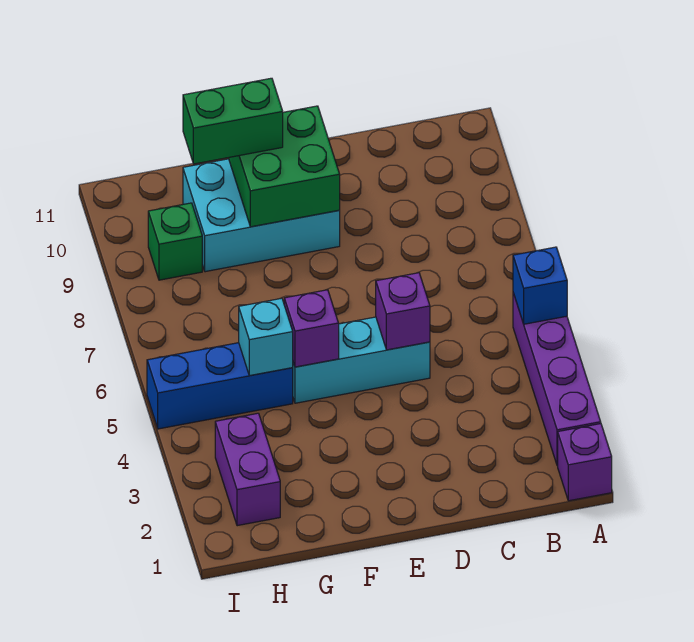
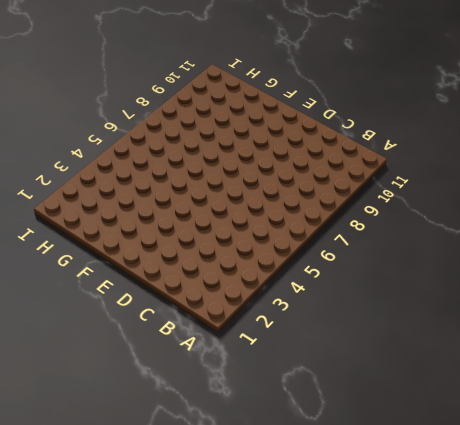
none -> purple 1x1 brick [558,424,612,501]
none -> purple 1x4 brick [513,293,601,466]
none -> cyan 1x3 brick [293,317,430,403]

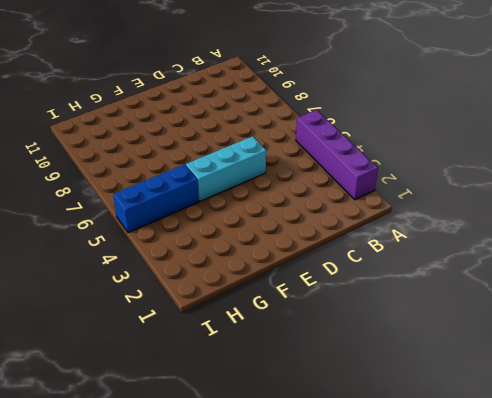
none -> purple 1x1 brick [558,424,612,501]
none -> cyan 2x3 brick [183,159,340,272]
none -> purple 1x2 brick [215,413,280,526]

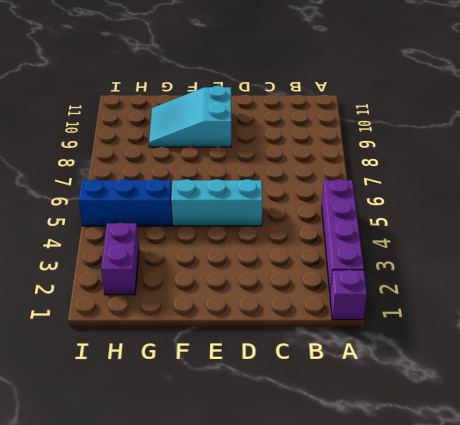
cyan 2x3 slope [149,86,231,147] -> cyan 2x3 brick [183,159,340,272]
none -> green 1x1 brick [148,203,202,280]
none -> blue 1x1 brick [513,247,567,324]
none -> purple 1x1 brick [376,273,430,350]

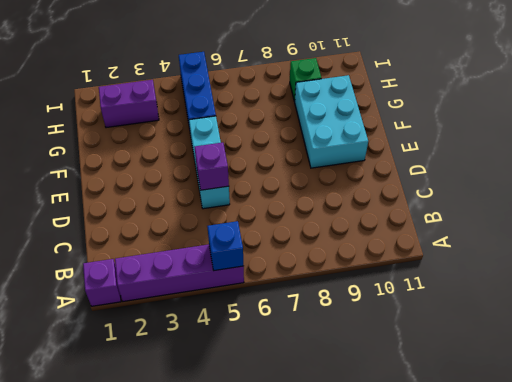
none -> green 2x2 brick [229,106,340,227]
none -> purple 1x1 brick [284,290,339,367]
none -> cyan 1x1 brick [239,298,293,376]

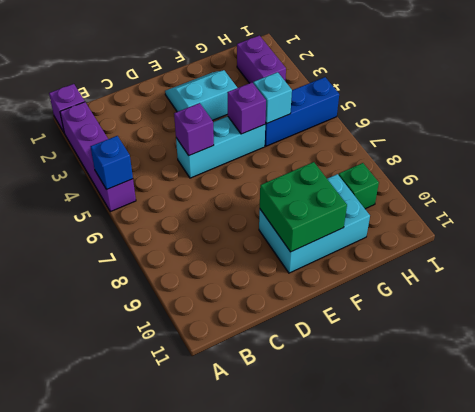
cyan 2x2 slope [165,70,237,120] -> none
none -> green 1x2 brick [183,78,283,164]

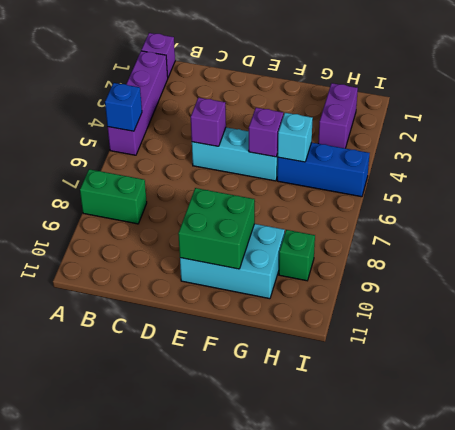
green 1x2 brick [80,169,147,224] -> green 1x2 brick moved to [183,78,283,164]

